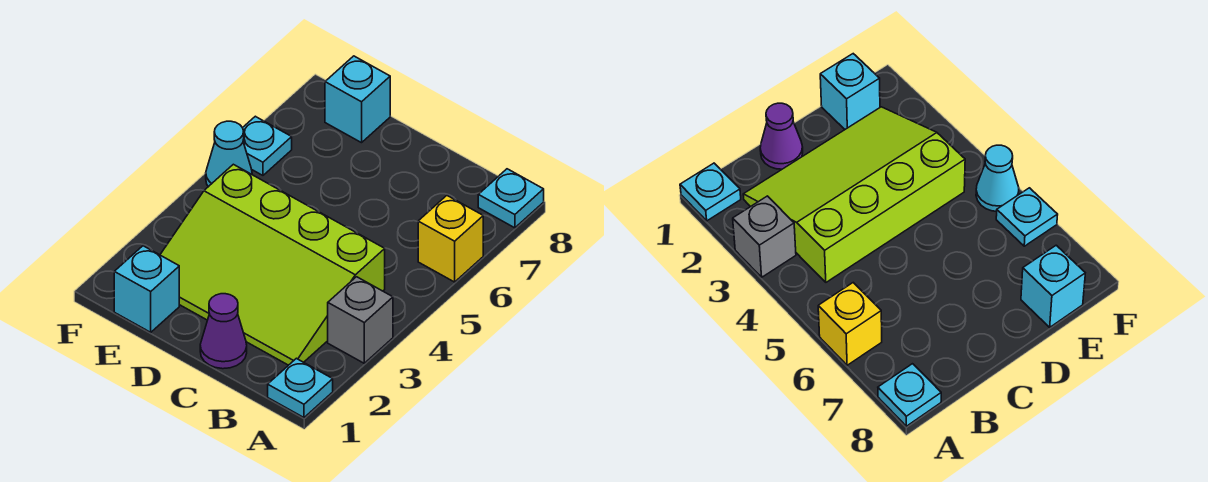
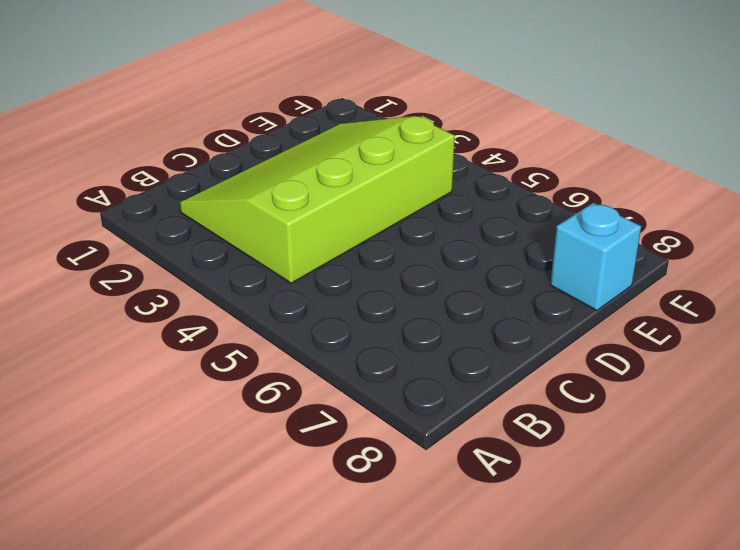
none -> cyan 1x1 plate [268,358,333,417]
none -> grey 1x1 brick [328,277,393,363]

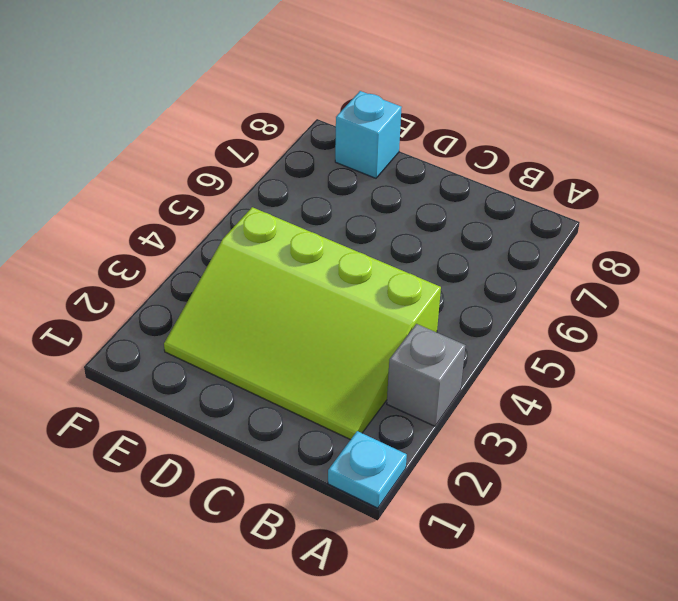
none -> yellow 1x1 brick [418,196,483,282]
none -> cyan 1x1 plate [478,169,544,228]

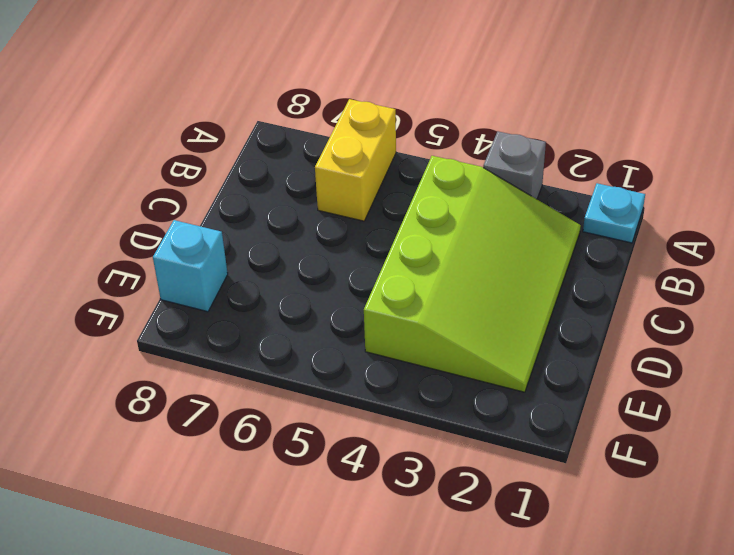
yellow 1x2 brick [315,99,396,221] -> yellow 1x1 brick [418,196,483,282]
none -> cyan 1x1 plate [478,169,544,228]
none -> purple 1x1 cone [200,294,247,369]

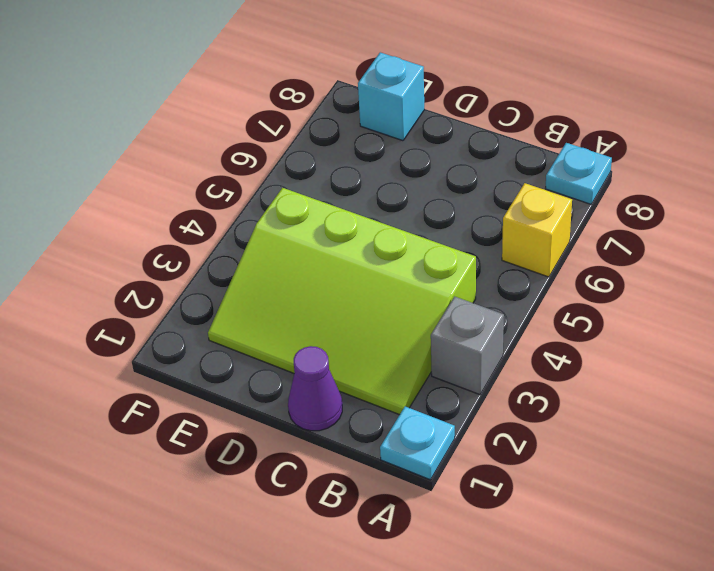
none -> cyan 1x1 brick [114,246,179,332]
none -> cyan 1x1 cone [206,121,252,187]

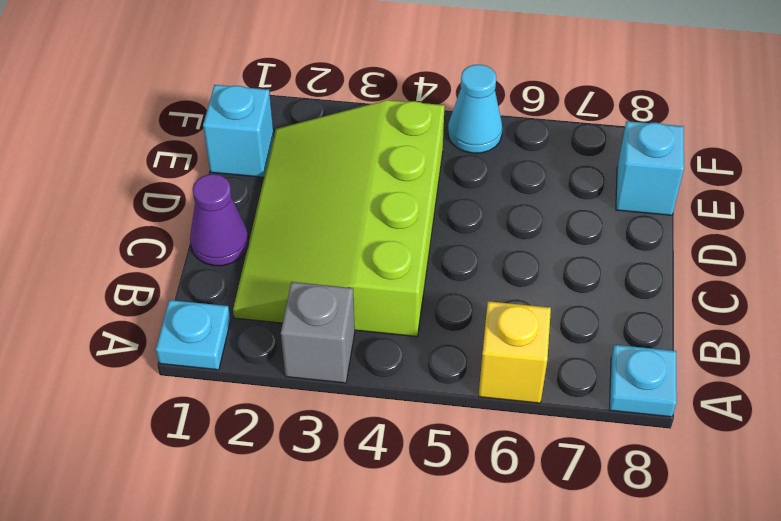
none -> cyan 1x1 plate [243,116,292,175]

